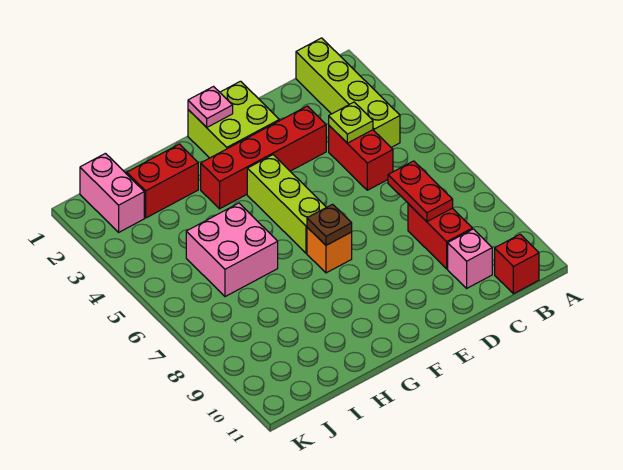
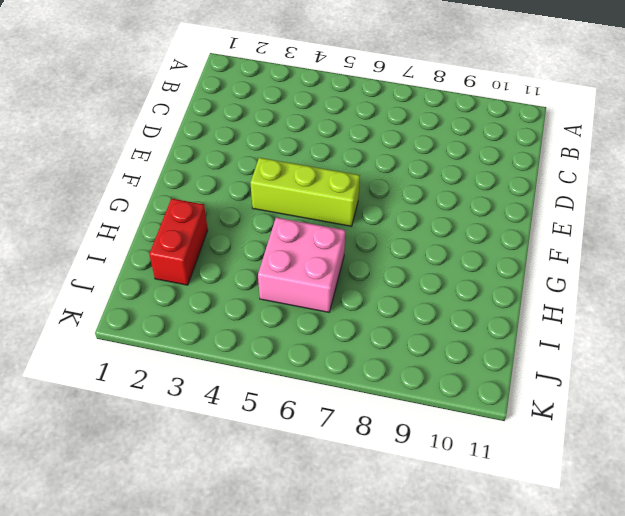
none -> lime 1x4 brick [296,38,400,147]
none -> red 1x1 brick [495,234,539,294]
none -> red 1x2 brick [329,126,393,190]

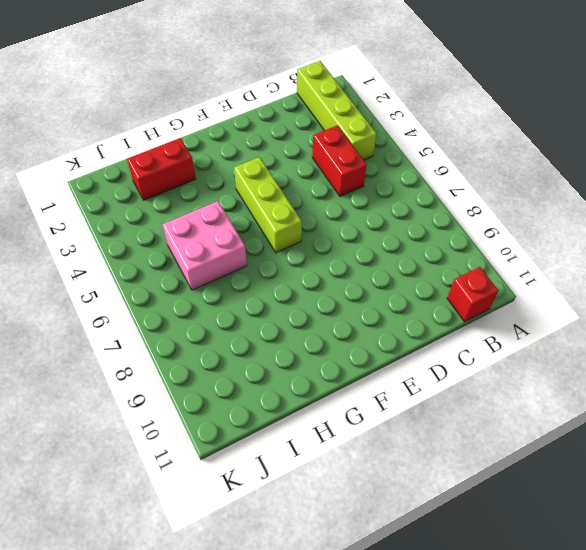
none -> red 1x2 brick [408,204,472,269]
none -> pink 1x1 brick [448,229,492,288]
none -> red 1x4 brick [201,106,326,209]

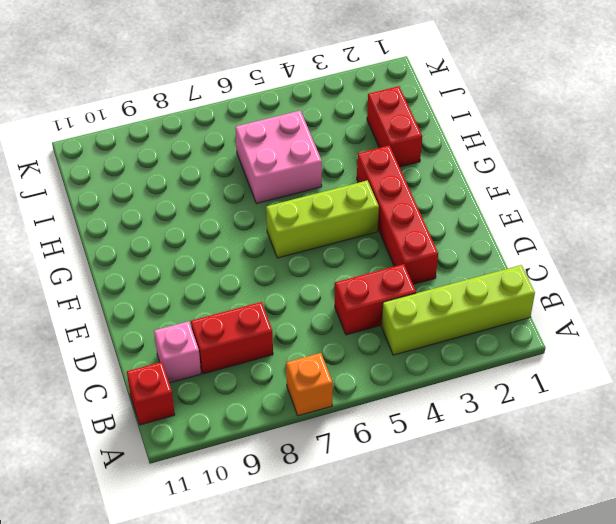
orange 1x1 brick [286,353,333,416] -> orange 1x1 brick moved to [307,227,352,273]
none -> lime 2x2 brick [188,81,279,158]
none -> pink 1x2 brick [80,153,144,232]
none -> lime 1x1 plate [329,102,373,143]

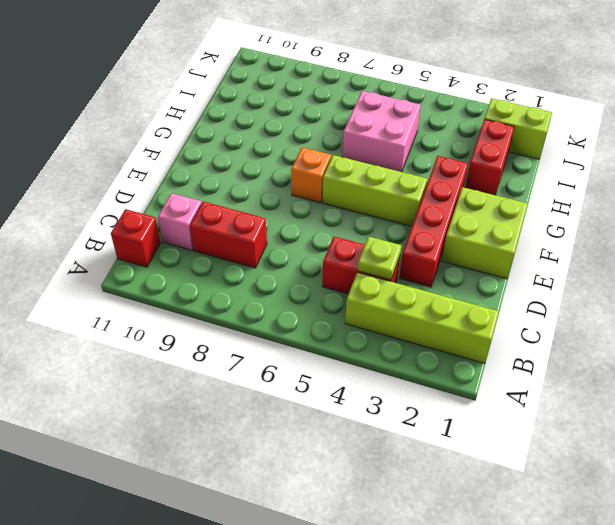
lime 1x2 brick [485,98,552,159] -> pink 1x2 brick [80,153,144,232]
none -> red 1x2 plate [388,161,453,222]
none -> pink 1x1 plate [188,87,233,127]
none -> brown 1x1 plate [307,204,352,245]

